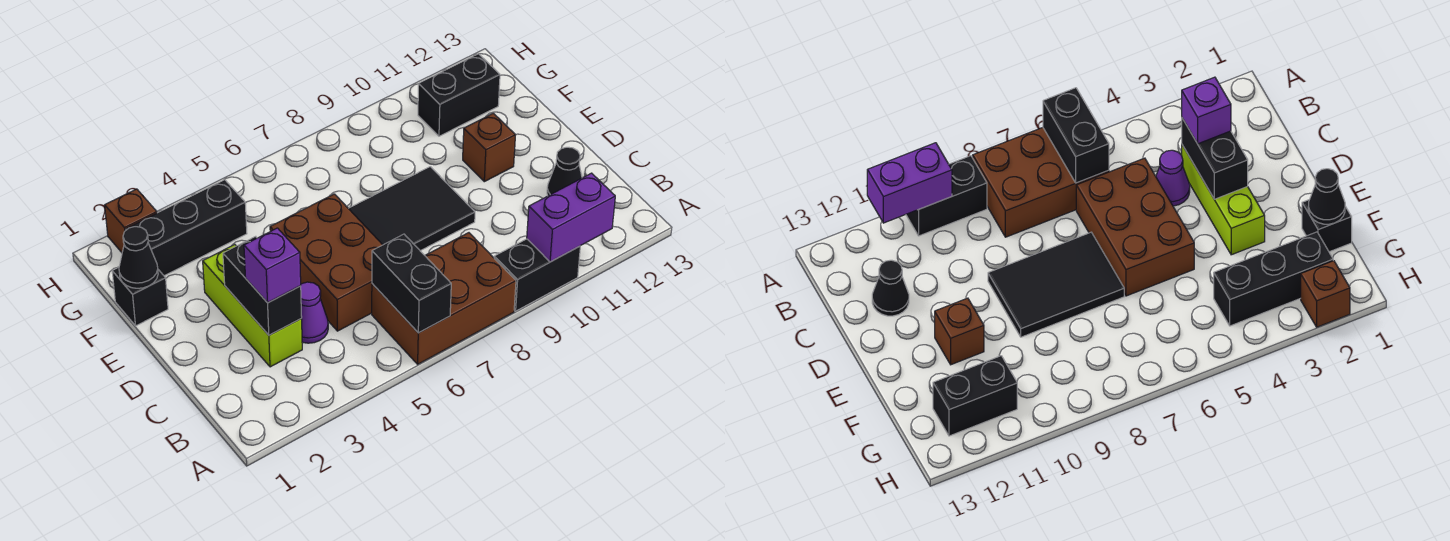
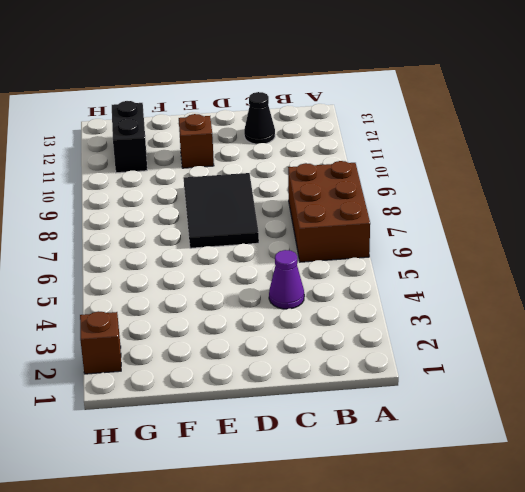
none -> black 1x2 brick [494,239,580,311]
none -> lime 1x3 brick [203,245,302,367]
none -> brown 2x3 brick [270,194,382,331]

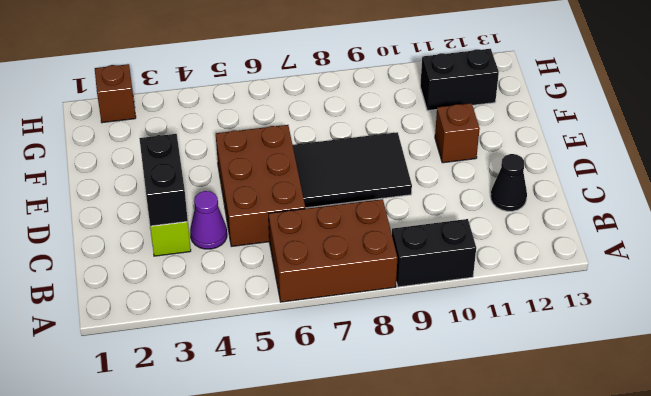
none -> black 1x1 brick [112,267,168,326]
none -> black 1x3 brick [126,180,247,276]
none -> black 1x2 brick [372,234,451,333]

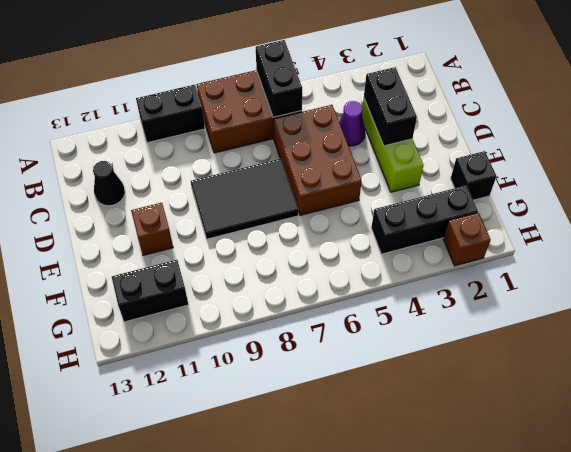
none -> purple 1x2 brick [527,173,615,262]
none -> black 1x1 cone [119,227,158,288]
none -> purple 1x1 brick [244,228,301,303]

